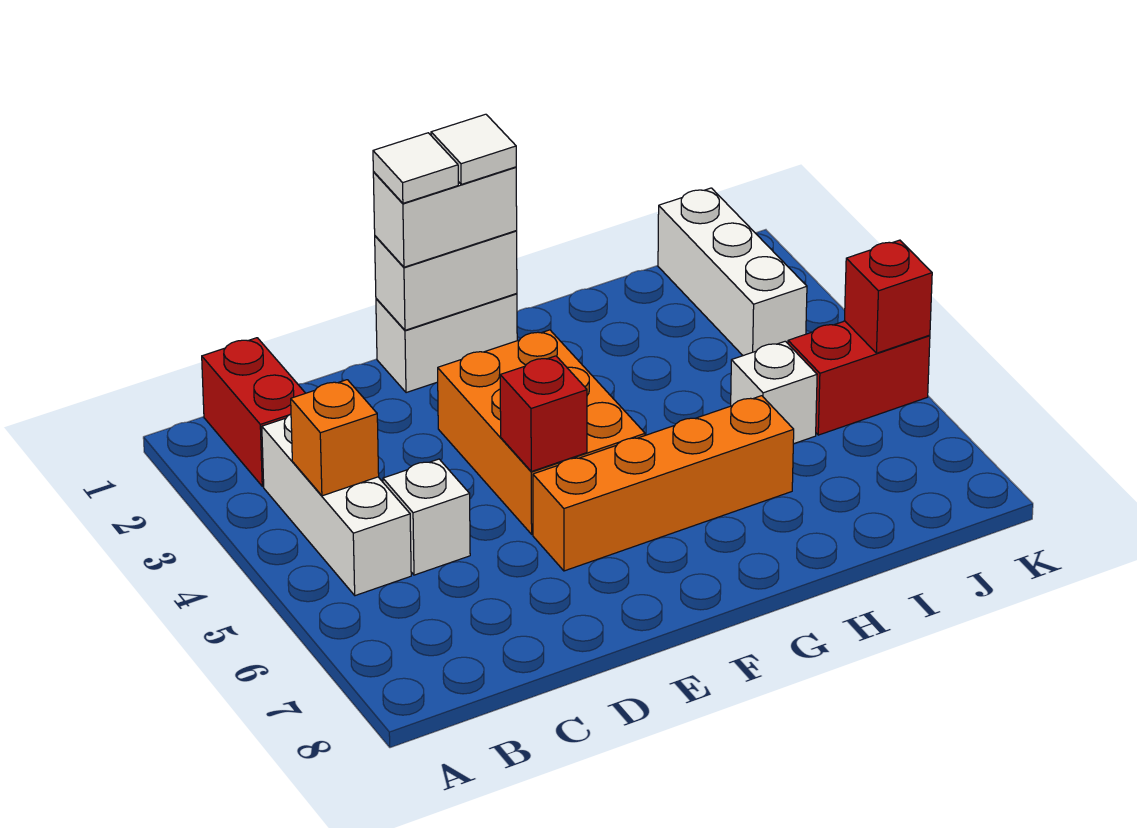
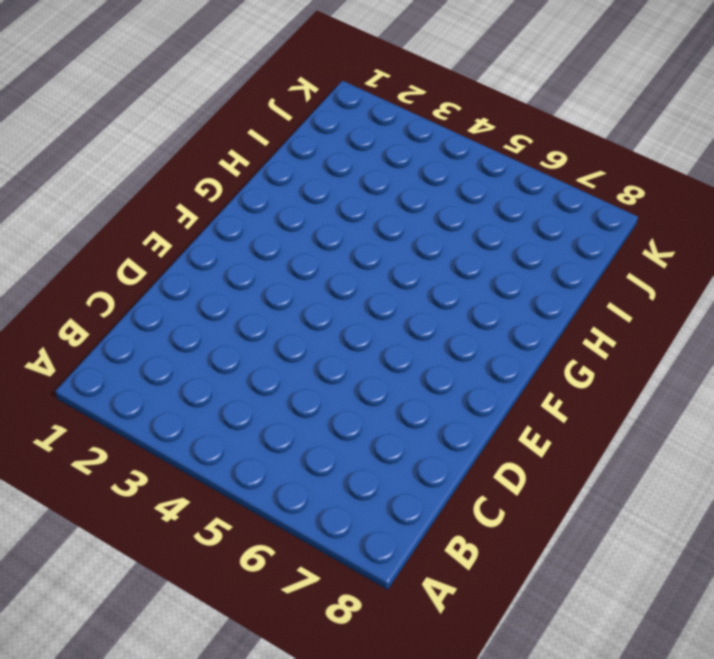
none -> red 1x2 brick [202,338,305,486]
none -> white 1x3 brick [262,414,411,596]
none -> white 1x1 brick [383,459,470,575]

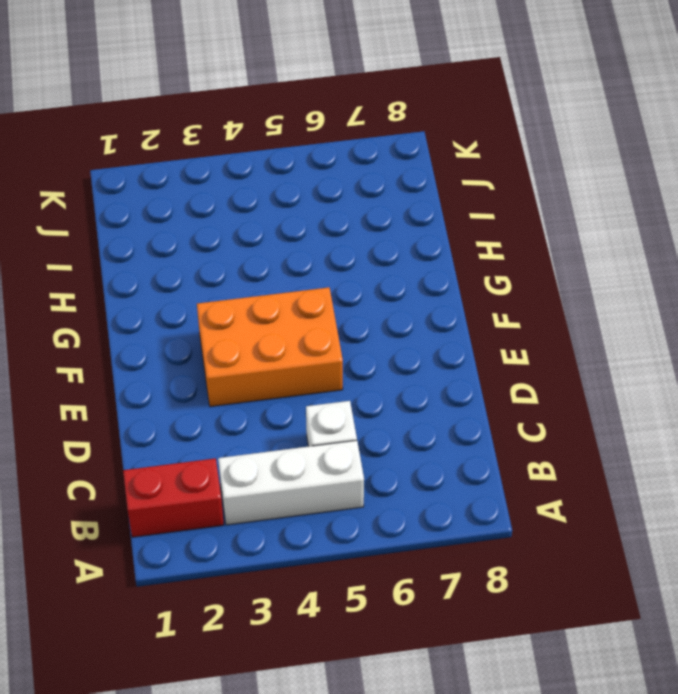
none -> white 1x2 brick [376,293,517,393]
none -> orange 1x4 brick [533,396,794,571]
none -> white 1x1 brick [731,341,817,444]

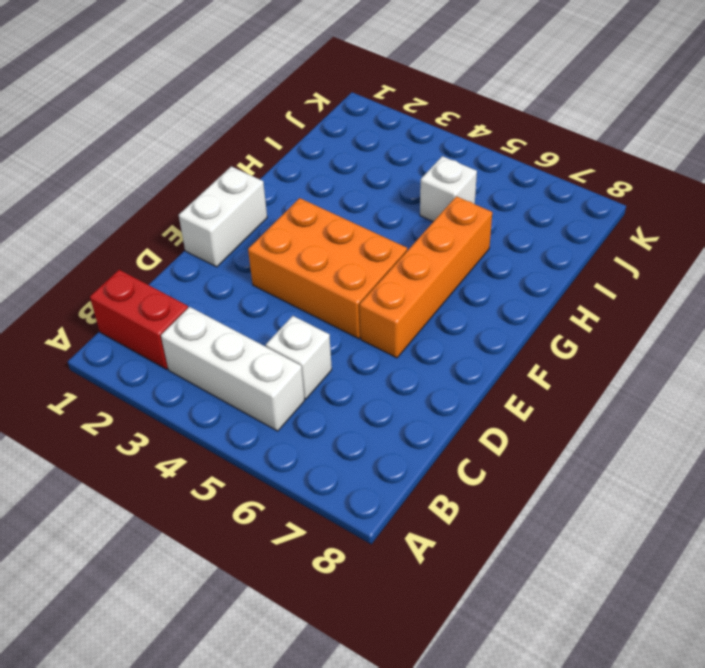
none -> white 1x3 brick [658,188,807,356]
none -> red 1x2 brick [788,321,930,435]
none -> orange 1x1 brick [291,380,379,496]

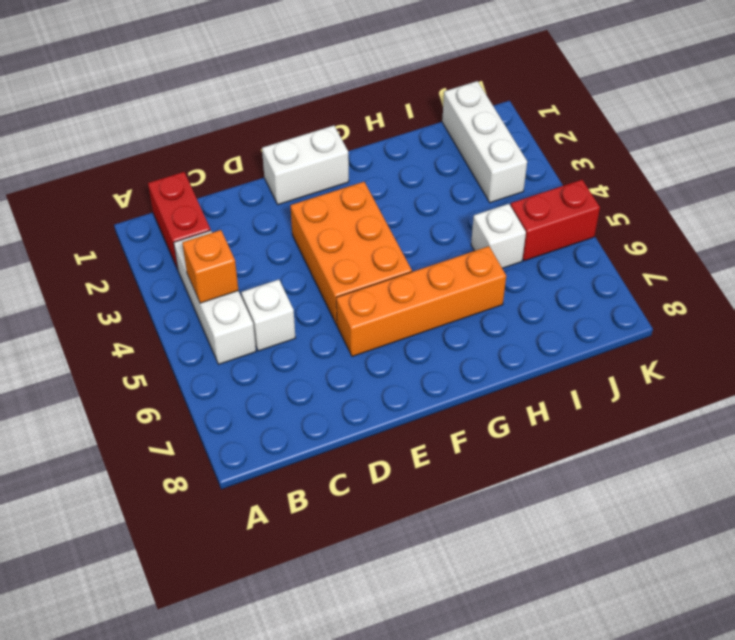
none -> white 1x2 brick [375,231,517,330]
none -> red 1x1 brick [500,356,587,472]
none -> red 1x1 brick [845,240,932,353]

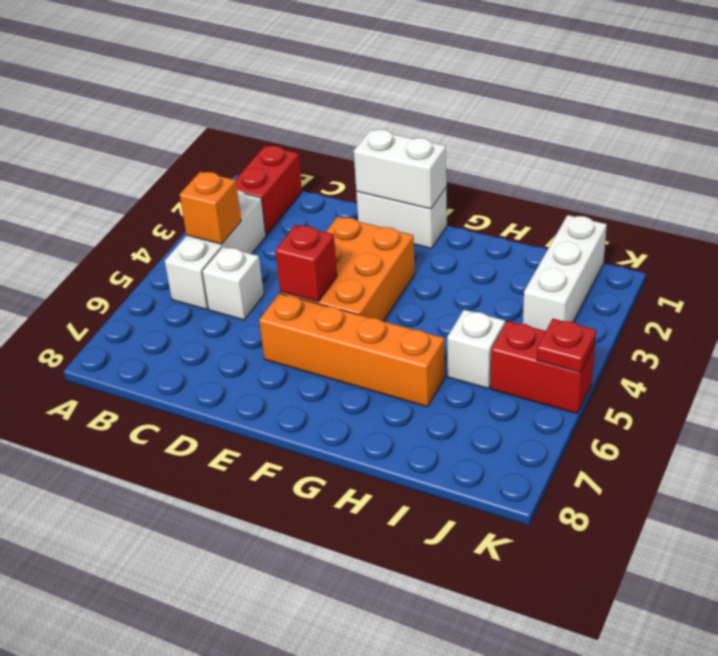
red 1x1 plate [537,319,596,373] -> red 1x1 brick [845,240,932,353]
none -> white 1x2 brick [373,167,517,267]
none -> white 1x1 tile [373,133,458,203]
none -> white 1x1 tile [431,114,516,184]

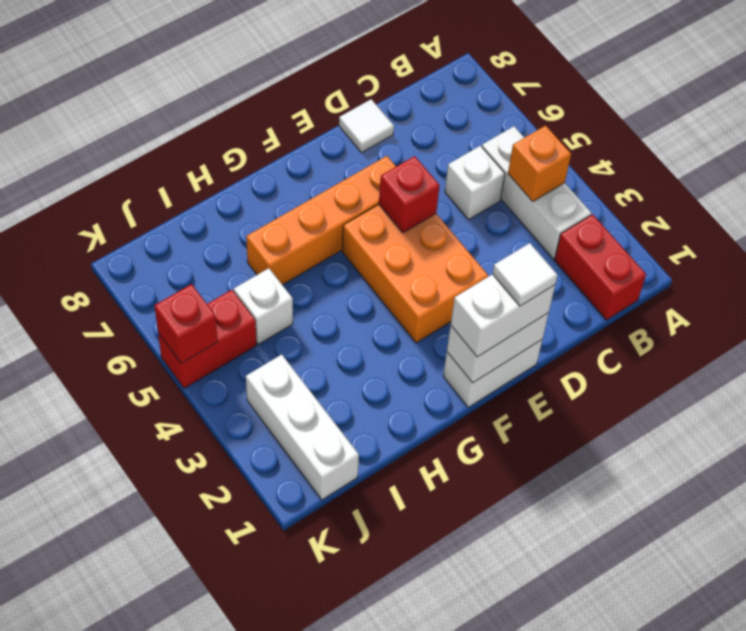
white 1x1 tile [339,99,394,153] -> white 1x1 tile moved to [431,114,516,184]

